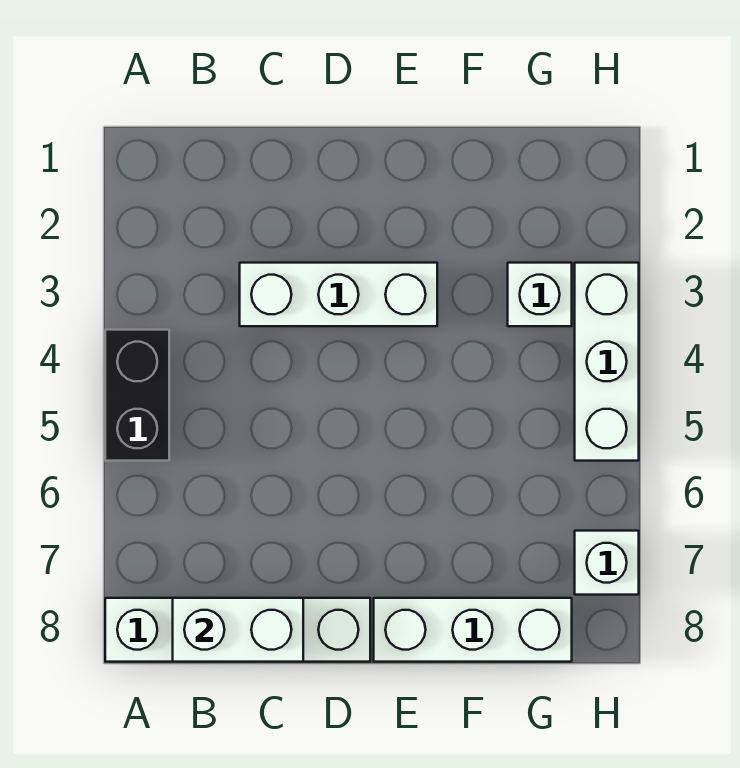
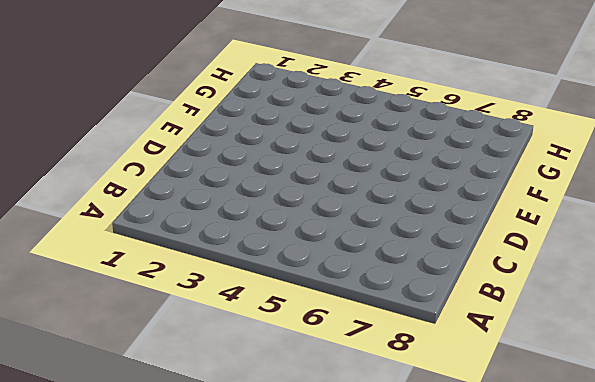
none -> black 1x2 brick [105,330,169,461]
none -> white 1x4 brick [105,598,370,662]

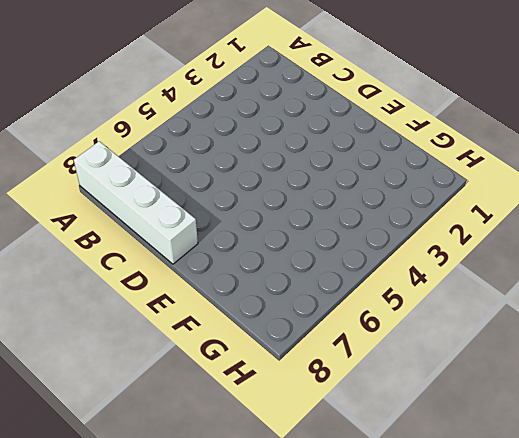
none -> black 1x2 brick [105,330,169,461]
none -> white 1x3 brick [240,263,437,326]

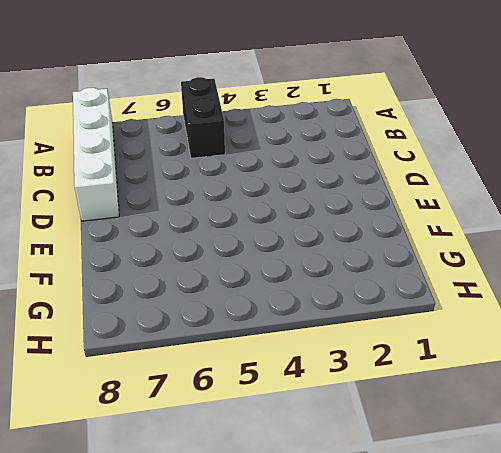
black 1x2 brick [181,77,225,158] -> black 1x2 brick turned to [105,330,169,461]
none -> white 1x3 brick [240,263,437,326]
none -> white 1x3 brick [374,598,572,662]

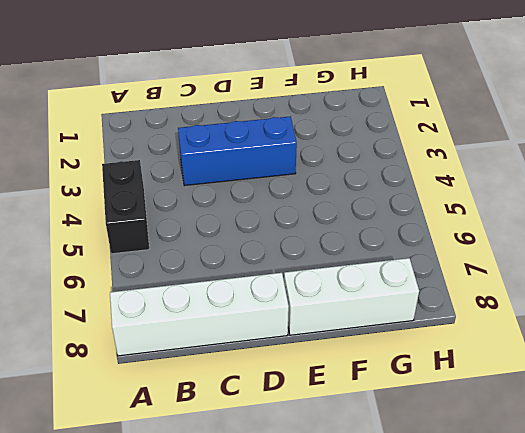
blue 1x3 brick [178,116,297,186] -> white 1x3 brick [240,263,437,326]
none -> white 1x1 brick [508,263,572,326]
none -> white 1x3 brick [575,263,639,461]

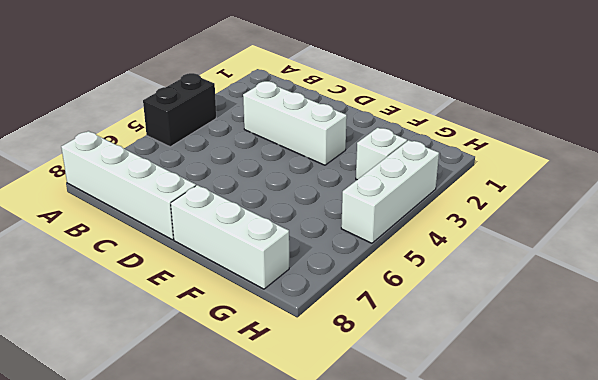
none -> white 1x1 brick [575,531,639,595]
none -> white 1x2 brick [173,598,303,662]

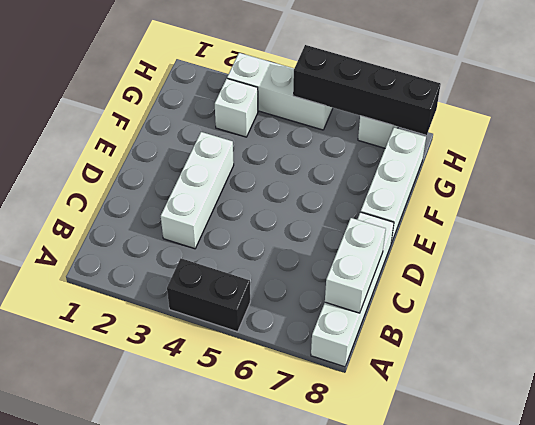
black 1x4 brick [293,45,441,135] -> none

